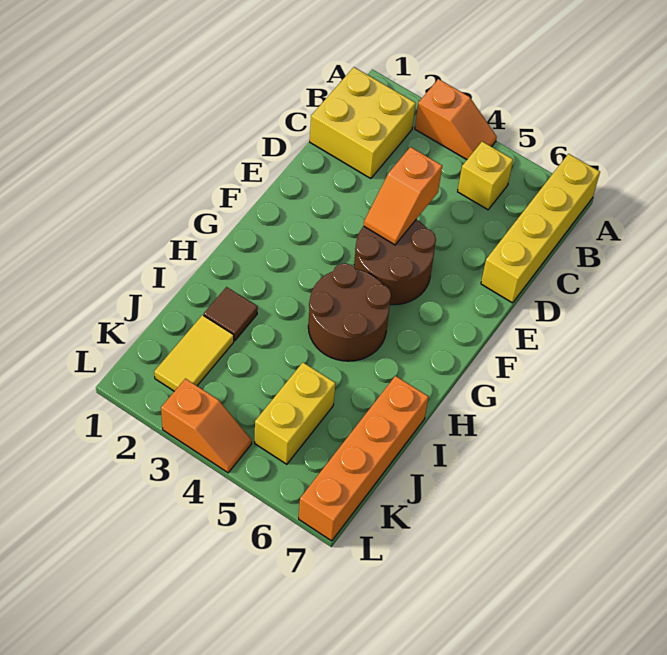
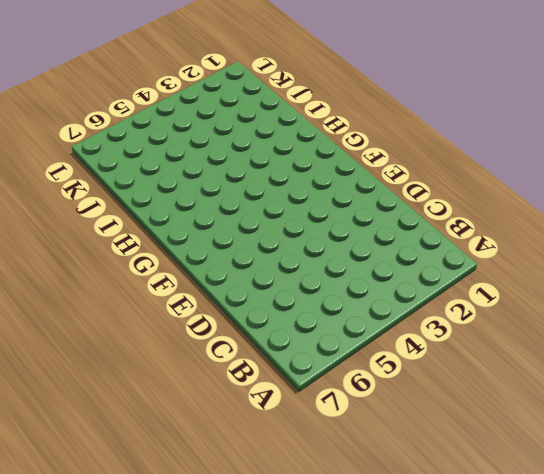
none -> orange 1x2 slope [415,79,497,160]
none -> yellow 1x4 brick [481,154,600,303]
none -> yellow 2x2 brick [310,67,416,179]

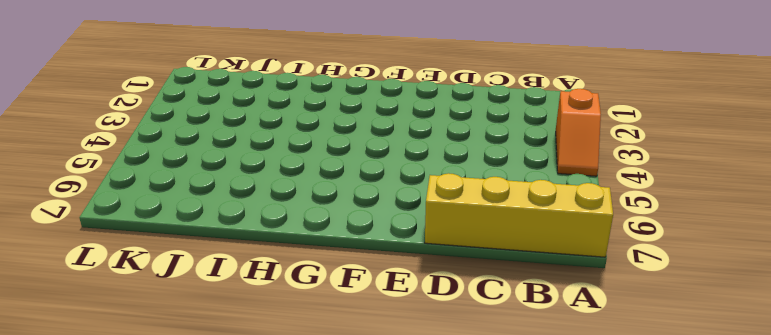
none -> yellow 2x2 brick [310,67,416,179]
none -> yellow 1x1 brick [458,142,513,210]
none -> brown 2x2 round brick [354,220,436,305]

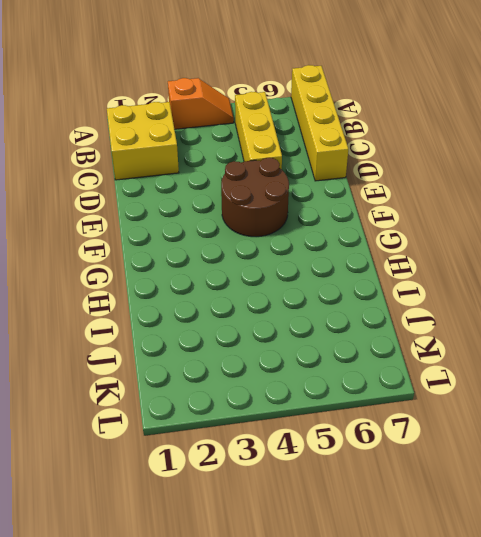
yellow 1x3 brick [235,92,282,169] -> yellow 1x1 brick [458,142,513,210]
none -> brown 2x2 round brick [308,263,391,361]
none -> brown 1x1 tile [204,287,258,341]
none -> orange 1x4 brick [299,376,428,541]

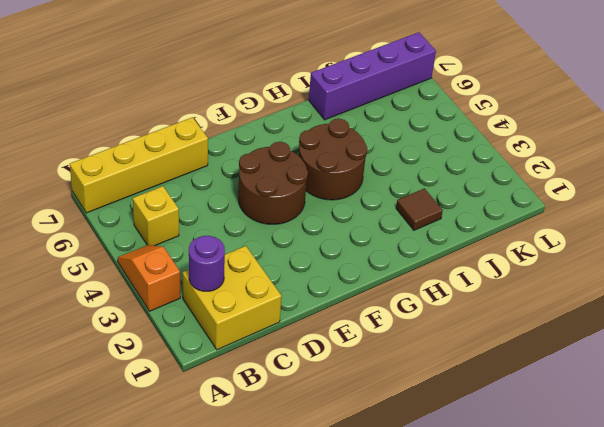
purple 1x1 round brick [189,236,225,291] -> none
purple 1x4 brick [309,32,436,120] -> orange 1x4 brick [299,376,428,541]
none -> yellow 1x2 tile [154,315,234,391]
none -> yellow 1x2 brick [255,363,335,464]
none -> orange 1x2 slope [161,379,252,473]

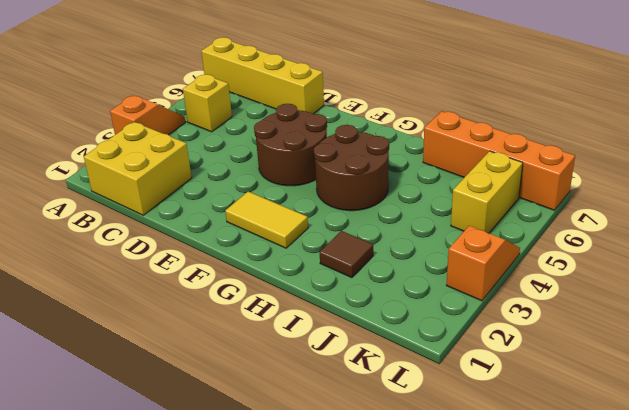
yellow 1x2 tile [225,192,308,248] -> yellow 1x2 tile moved to [154,315,234,391]
yellow 1x2 brick [451,151,523,233] -> yellow 1x2 brick turned to [255,363,335,464]
none -> orange 1x2 slope [364,147,442,245]

